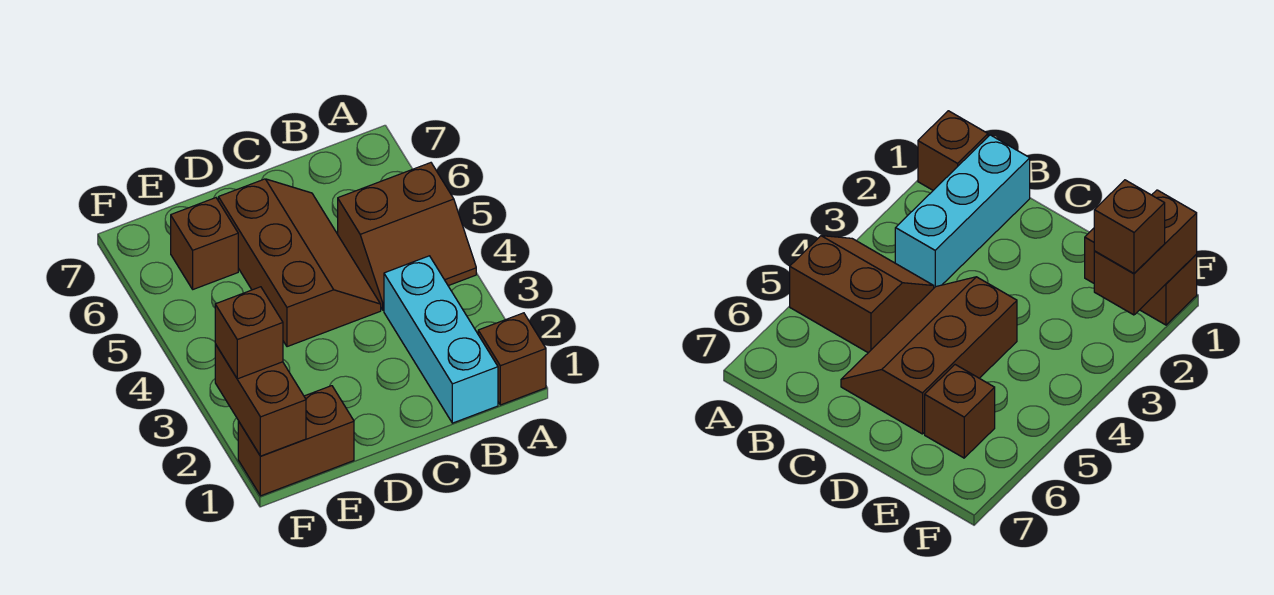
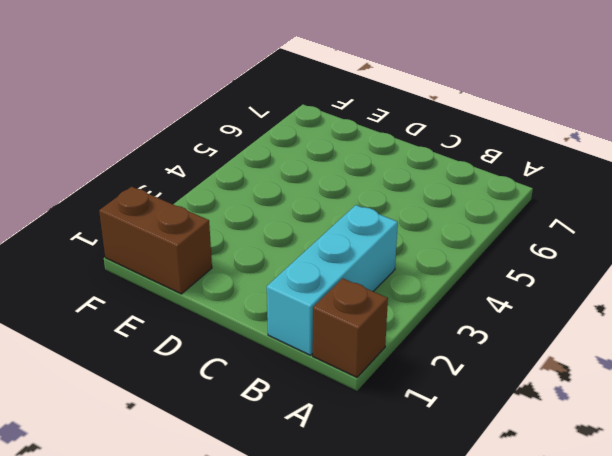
none -> brown 2x2 slope [338,163,476,310]
none -> brown 2x3 slope [218,179,381,347]

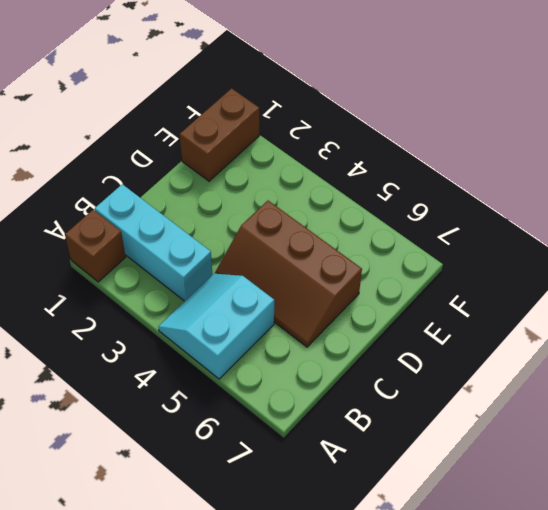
cyan 2x2 slope [158,274,274,379] -> brown 2x2 slope [338,163,476,310]
none -> brown 1x1 brick [171,198,238,289]
none -> brown 1x2 brick [215,344,306,456]

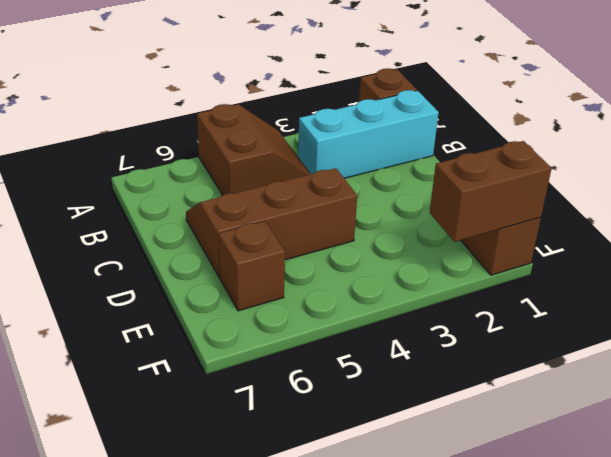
none -> brown 1x1 brick [215,287,283,379]

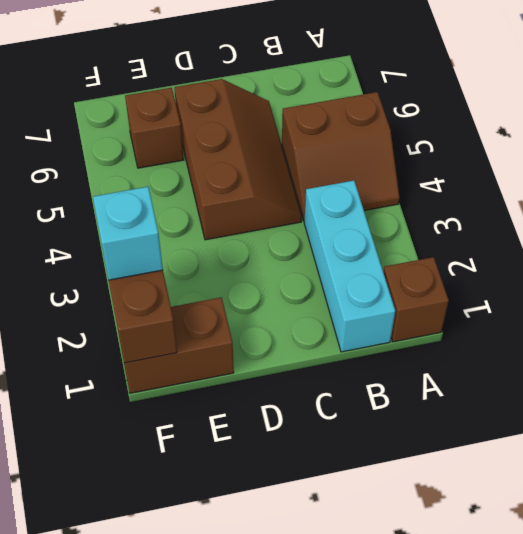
cyan 1x1 brick [93,187,163,280] -> brown 1x1 brick [215,287,283,379]

